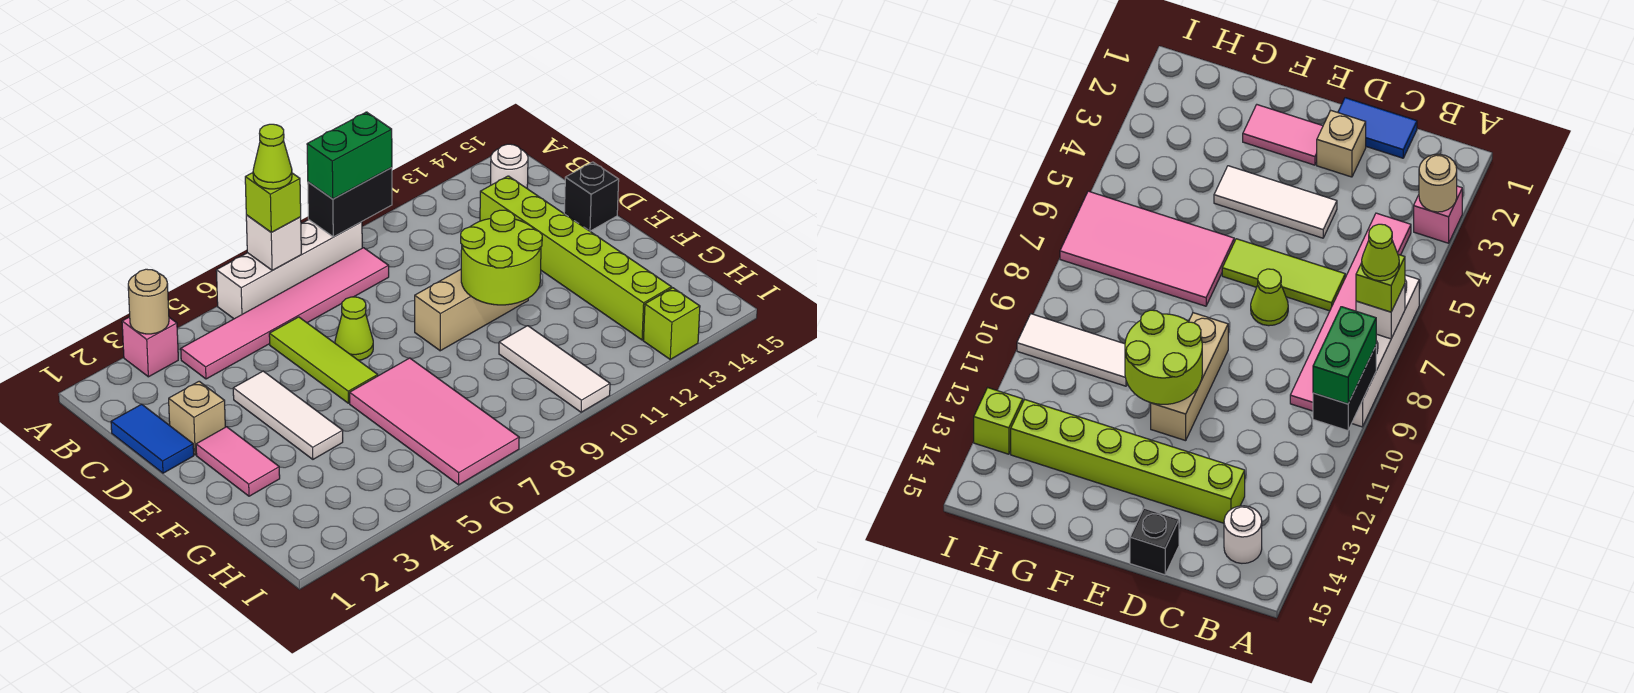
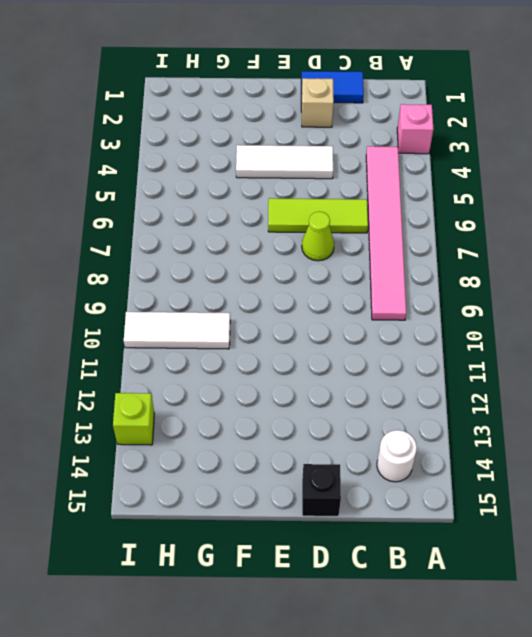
none -> white 1x4 brick [216,220,362,319]
none -> lime 1x6 brick [480,176,672,340]
none -> pink 1x2 tile [196,427,280,496]

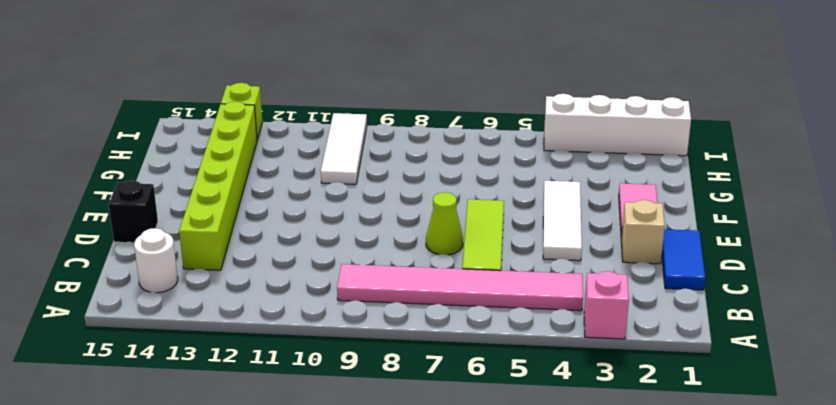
white 1x4 brick [544,94,691,156] -> white 1x4 brick moved to [216,220,362,319]
none -> tan 1x3 brick [415,269,528,351]
none -> pink 2x4 tile [350,358,519,485]
none -> tan 1x1 round brick [128,269,169,334]

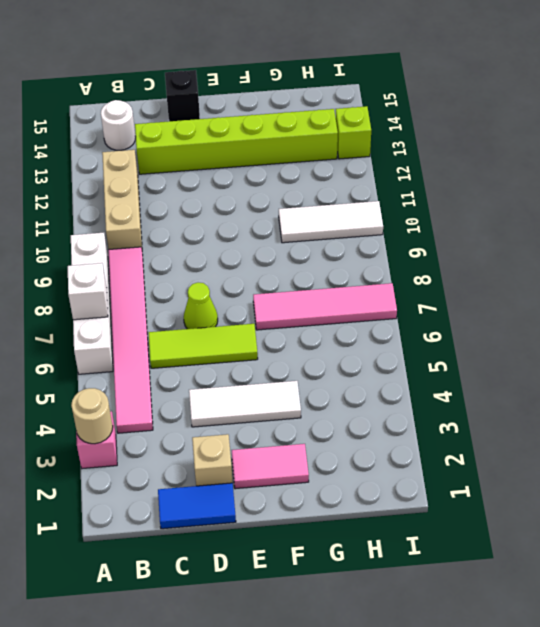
tan 1x3 brick [102,150,142,249] -> tan 1x3 brick moved to [415,269,528,351]
pink 1x4 tile [253,283,397,330] -> pink 2x4 tile [350,358,519,485]
none -> black 1x2 brick [308,168,392,237]
none -> lime 2x2 round brick [461,210,542,305]
none -> lime 1x1 brick [245,173,301,232]

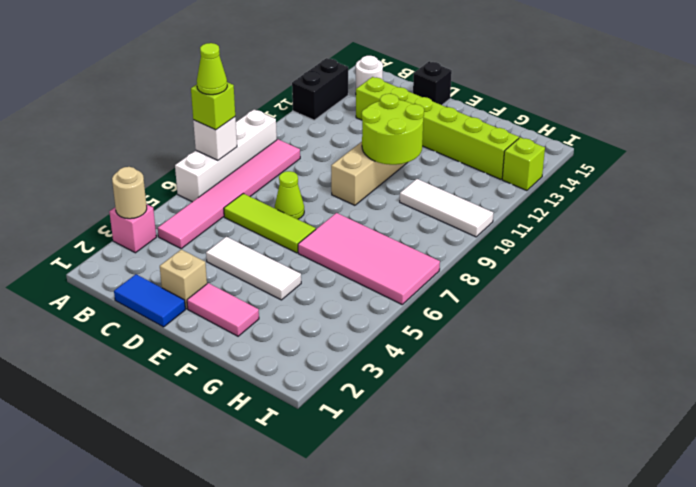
black 1x2 brick [292,58,348,120] -> black 1x2 brick moved to [308,168,392,237]
none -> green 1x2 brick [307,112,392,199]

